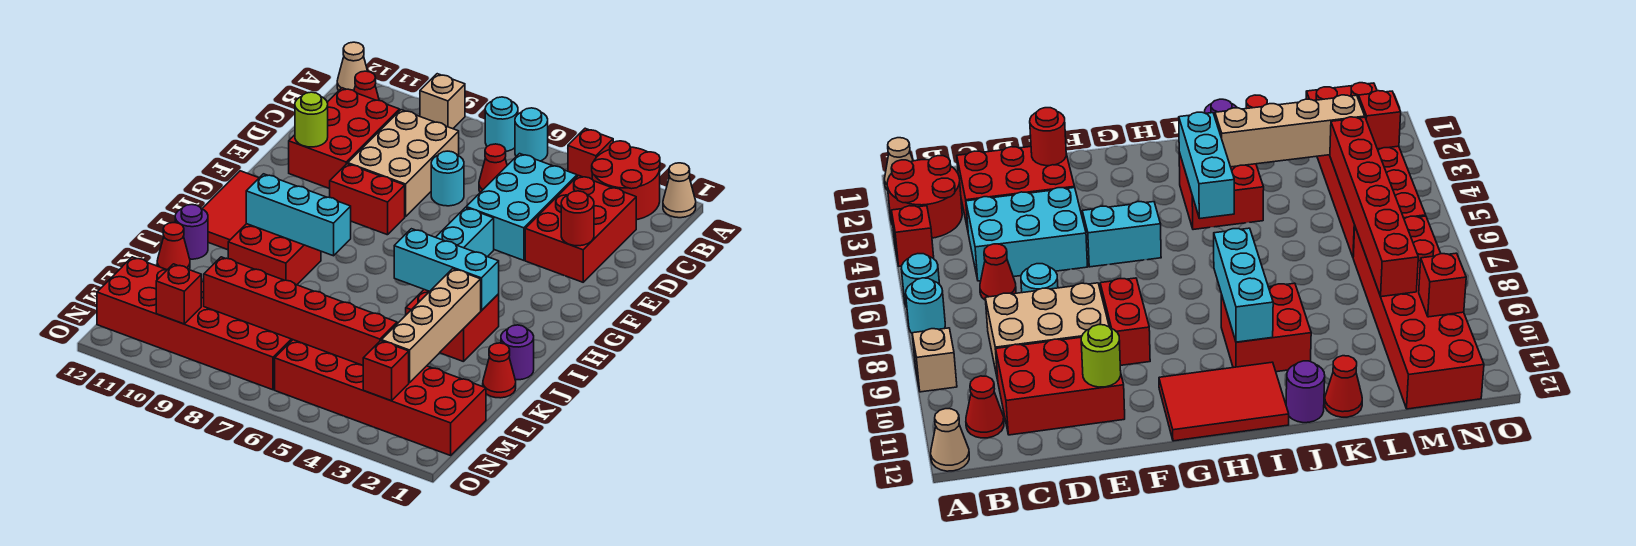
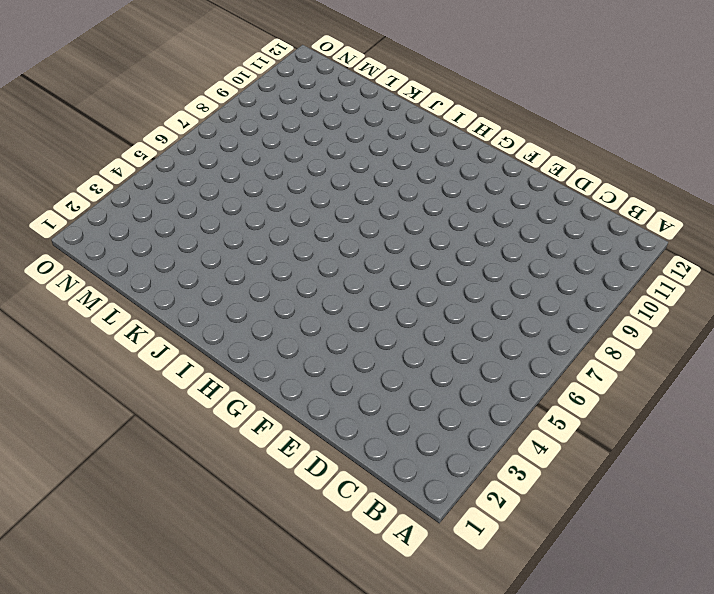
none -> tan 1x1 cone [663,163,696,218]
none -> red 2x2 round brick [592,141,660,220]
none -> red 1x1 brick [568,128,613,179]
none -> cyan 1x1 round brick [515,108,548,161]

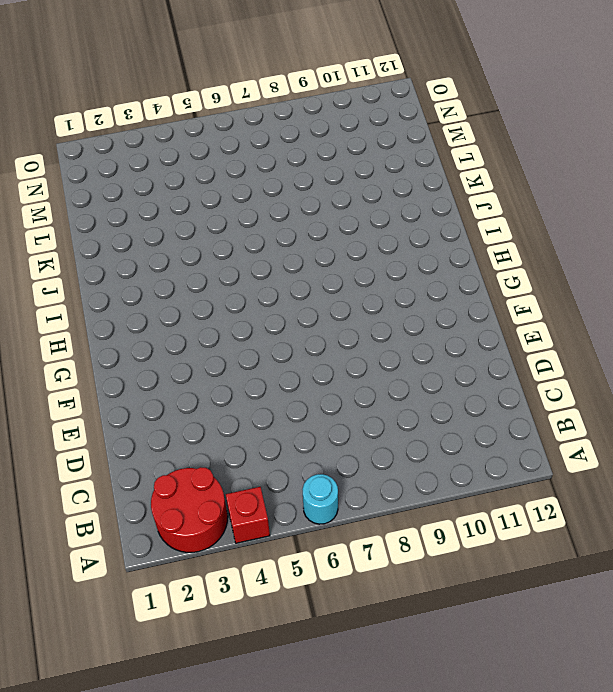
none -> tan 1x1 cone [663,163,696,218]
none -> cyan 1x1 round brick [485,97,518,151]
none -> tan 1x1 brick [420,74,465,129]
none -> tan 1x1 cone [337,42,368,91]

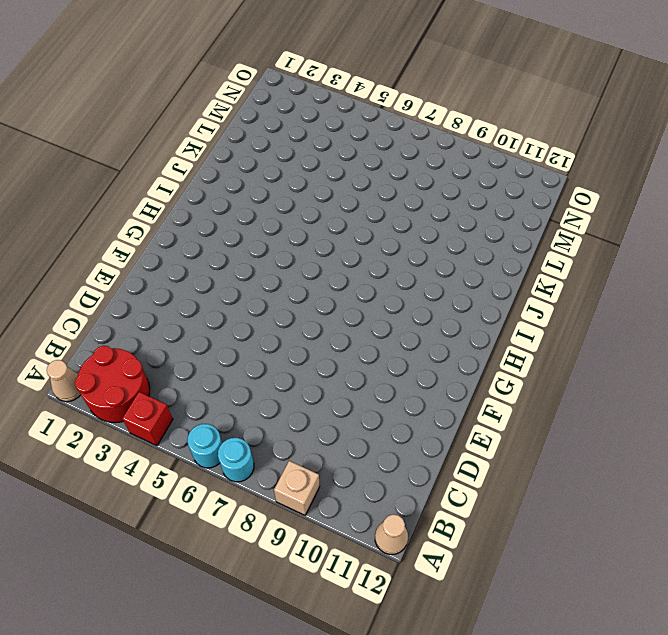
none -> red 1x1 cone [354,71,379,100]
none -> red 2x3 brick [525,175,636,282]
none -> cyan 2x3 brick [466,154,577,260]
none -> red 1x1 cone [479,144,507,192]

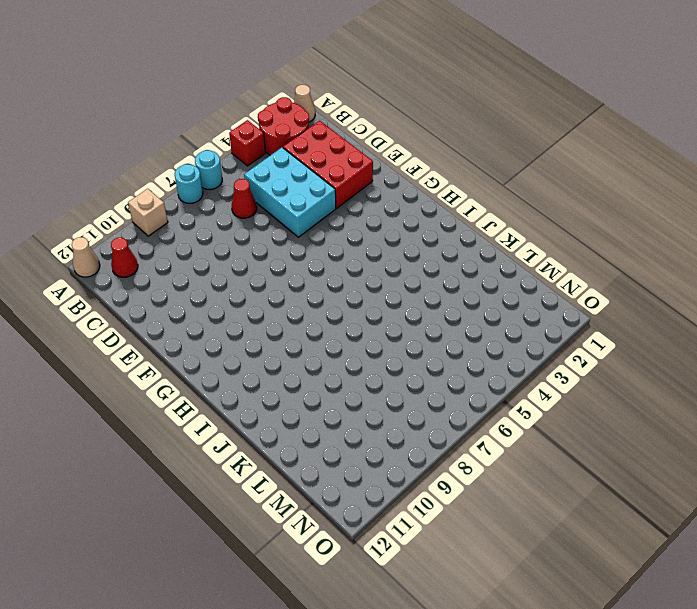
none -> tan 2x3 brick [348,110,459,217]
none -> red 2x3 brick [289,88,400,189]
none -> cyan 1x1 round brick [431,151,464,206]
none -> cyan 1x2 brick [436,208,494,257]

